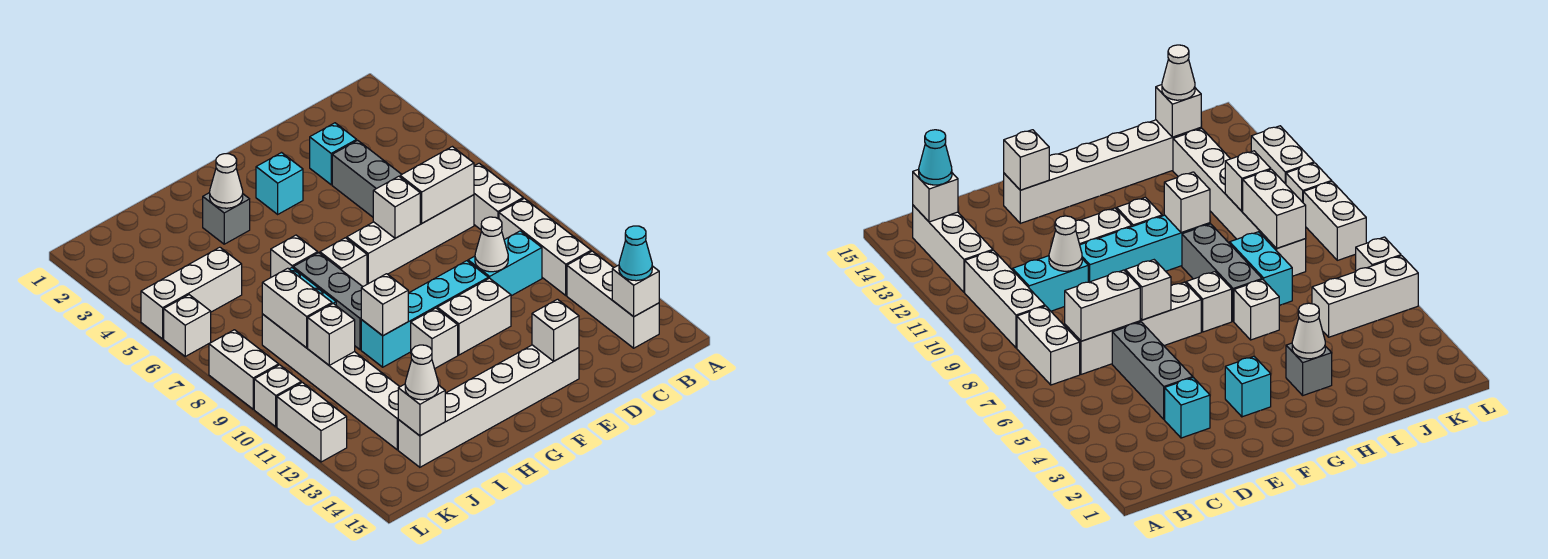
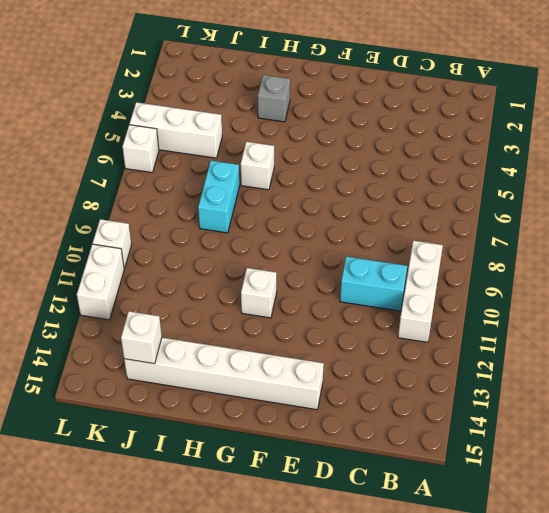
none -> white 1x2 brick [474,163,523,230]
none -> white 1x3 brick [567,251,659,348]
none -> white 1x4 brick [347,195,474,284]
none -> cyan 1x1 brick [310,123,357,185]

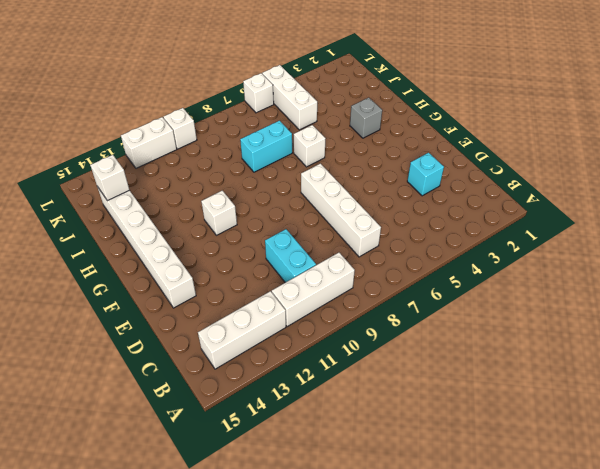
none -> white 1x2 brick [474,163,523,230]
none -> grey 1x3 brick [332,140,402,217]
none -> cyan 1x4 brick [361,261,488,367]
none -> white 1x2 brick [437,278,511,355]

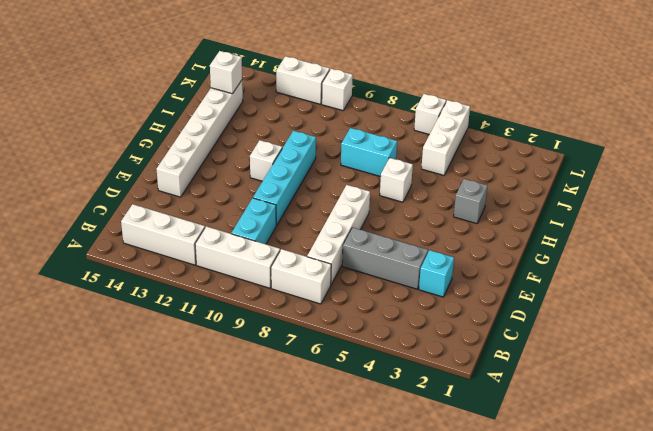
none -> white 1x2 brick [437,278,511,355]
none -> cyan 1x1 brick [256,153,303,214]
none -> white 1x1 brick [320,238,367,286]
none -> grey 1x3 brick [293,253,363,350]

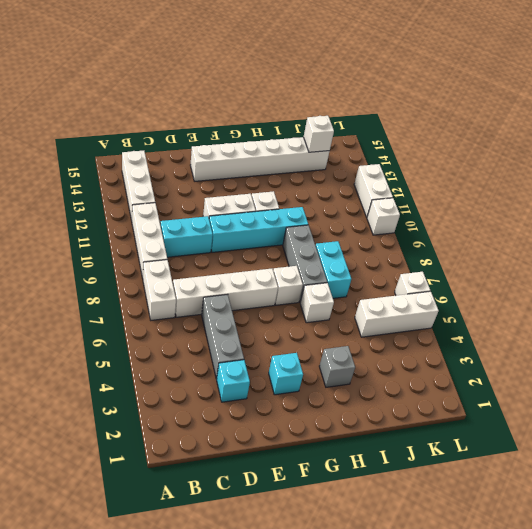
none -> white 1x6 brick [262,314,400,450]
none -> white 1x2 brick [209,330,279,409]
none -> white 1x1 brick [612,265,659,317]
none -> white 1x2 brick [400,147,474,223]

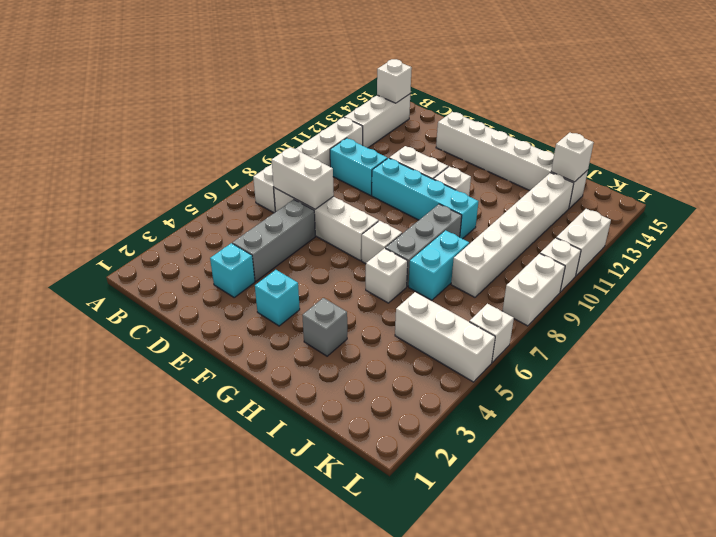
none -> white 1x1 cone [475,217,508,272]
none -> white 1x1 brick [373,176,420,238]
none -> white 1x1 brick [532,299,579,361]
none -> white 1x1 cone [210,154,243,208]

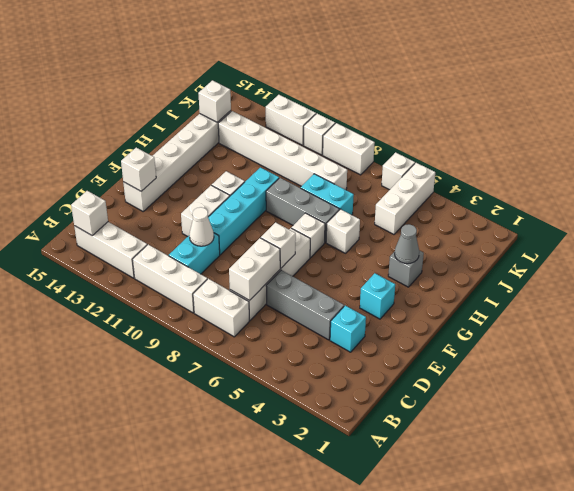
grey 1x1 cone [395,224,419,264] -> white 1x1 cone [210,154,243,208]
none -> white 1x1 brick [361,274,408,336]
none -> white 1x2 brick [262,268,332,348]
none -> white 1x1 brick [308,303,355,365]
none -> cyan 1x1 cone [619,226,652,281]

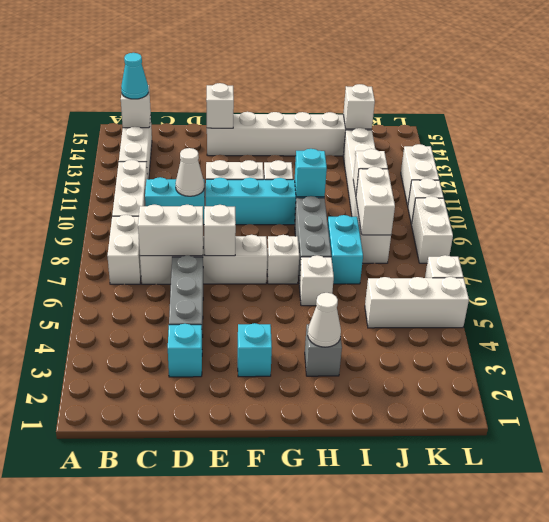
cyan 1x1 brick [295,149,327,197] -> white 1x1 brick [361,274,408,336]
none -> white 1x1 cone [405,345,438,400]

